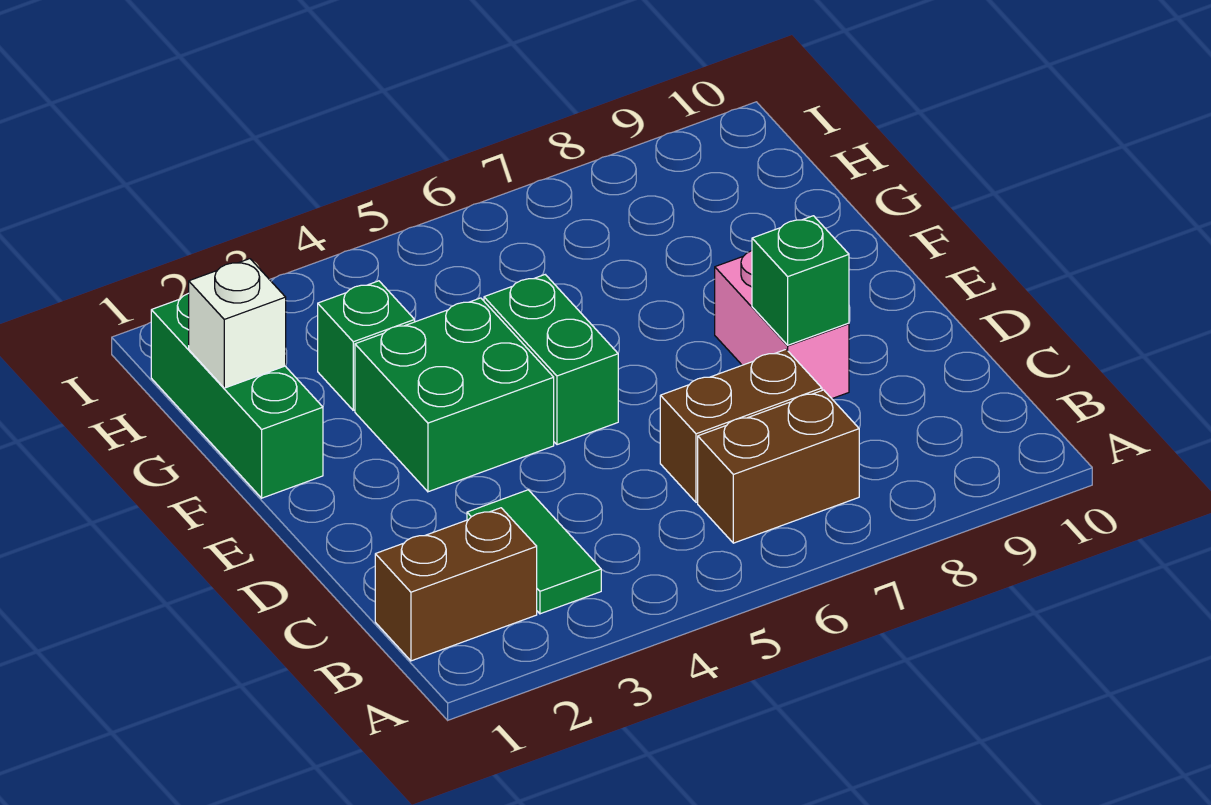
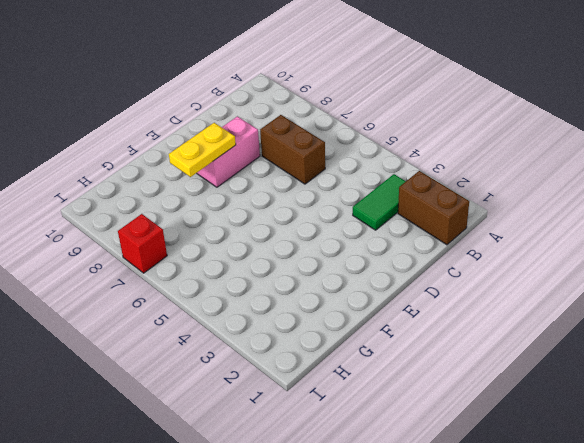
yellow 1x2 plate [169,123,236,177] -> none
red 1x1 brick [118,214,167,273] -> none
none -> brown 1x2 brick [698,390,859,543]
none -> green 2x2 brick [355,298,554,492]

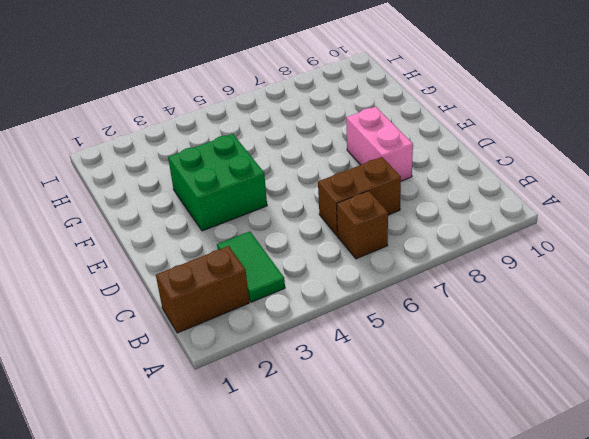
brown 1x1 brick [337,191,388,259] -> brown 1x2 brick [698,390,859,543]
none -> green 1x2 brick [484,275,618,445]
none -> green 1x3 brick [151,293,323,498]

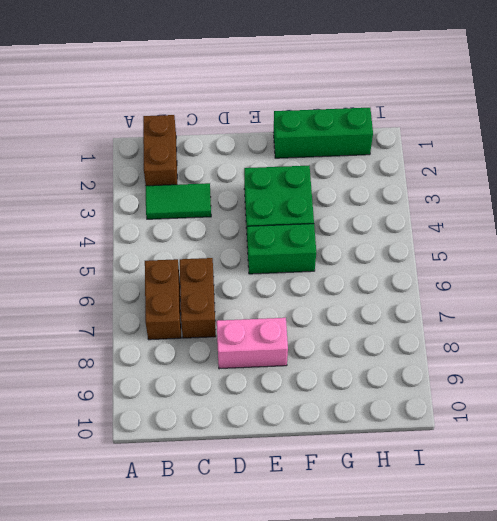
none -> green 1x1 brick [318,281,415,410]
none -> green 1x1 brick [752,216,849,345]

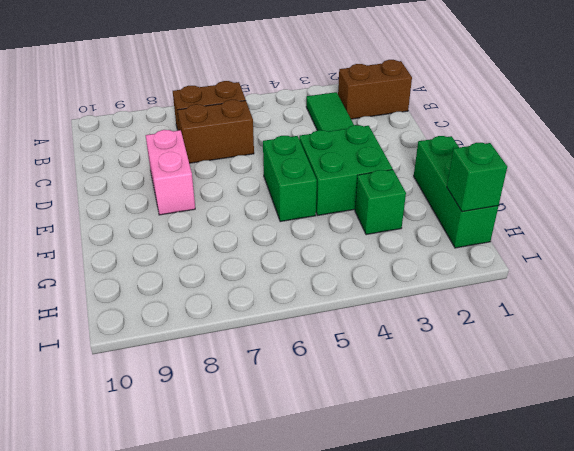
green 1x1 brick [447,143,507,212] -> green 1x1 brick moved to [752,216,849,345]
none -> white 1x1 brick [189,259,286,388]

